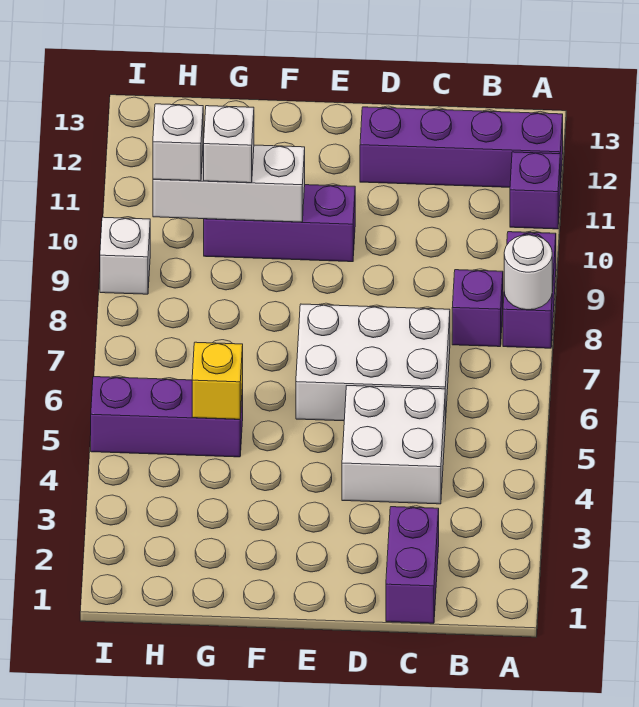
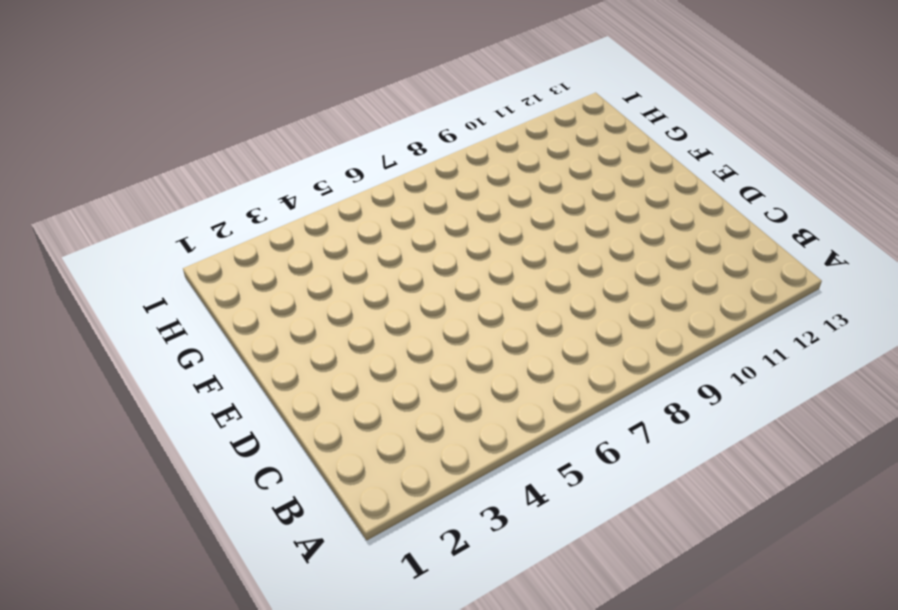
none -> purple 1x2 brick [503,232,556,348]
none -> purple 1x1 brick [510,152,560,229]
none -> purple 1x4 brick [360,107,563,189]

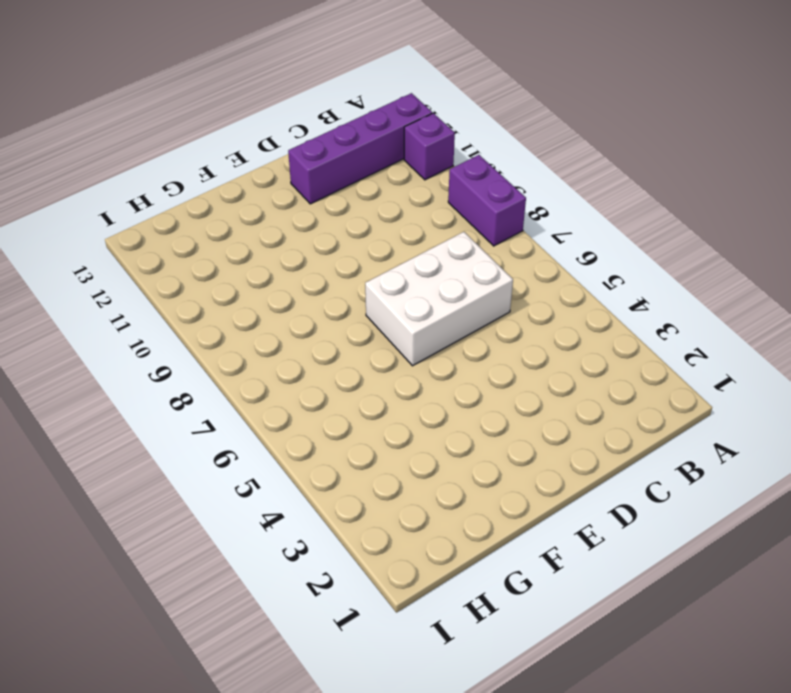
none -> purple 1x1 brick [452,270,503,347]
none -> purple 1x2 brick [386,507,439,623]
none -> white 2x2 brick [342,386,445,504]

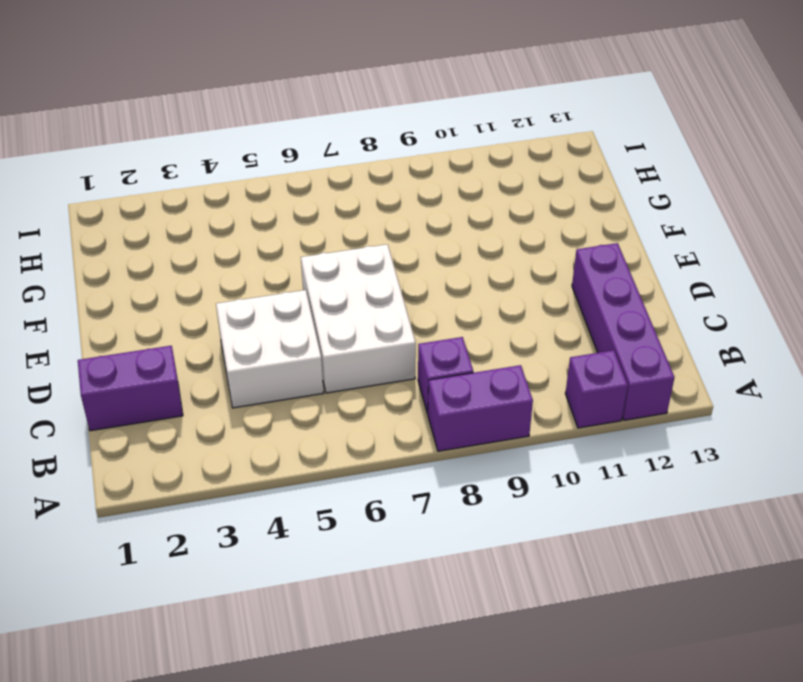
none -> purple 1x3 brick [204,185,355,262]
none -> purple 1x3 brick [91,377,243,457]
none -> white 1x1 brick [100,217,150,294]

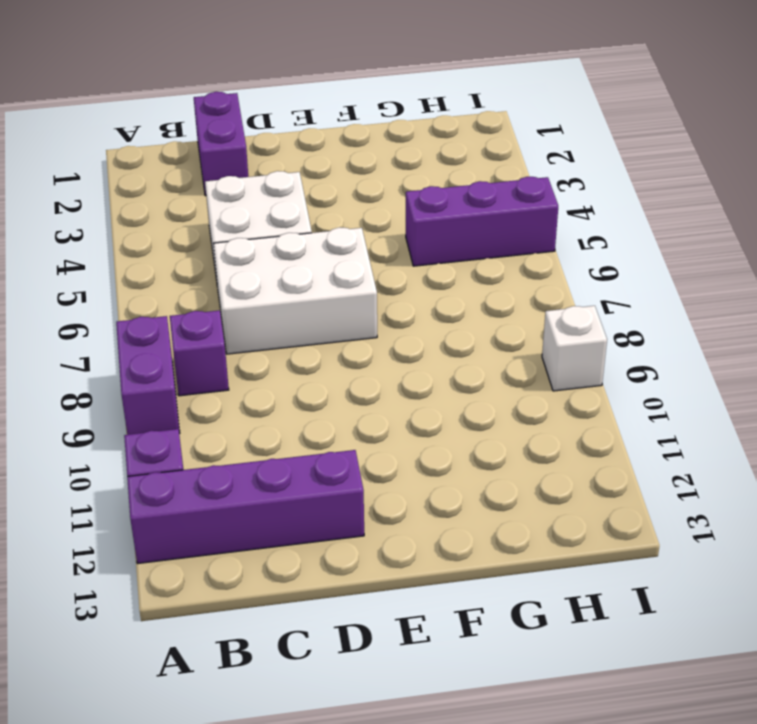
none -> purple 1x3 brick [204,185,355,262]
none -> white 1x1 round brick [504,235,552,310]
none -> white 1x3 brick [153,144,305,222]

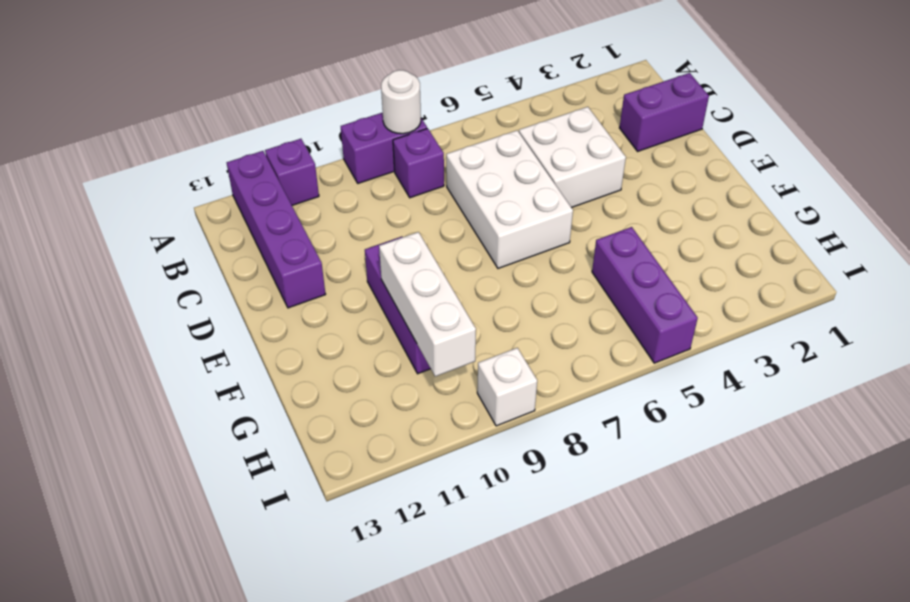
none -> yellow 1x1 brick [192,342,243,419]
none -> white 1x1 brick [204,106,254,183]
none -> white 1x1 brick [153,104,204,181]

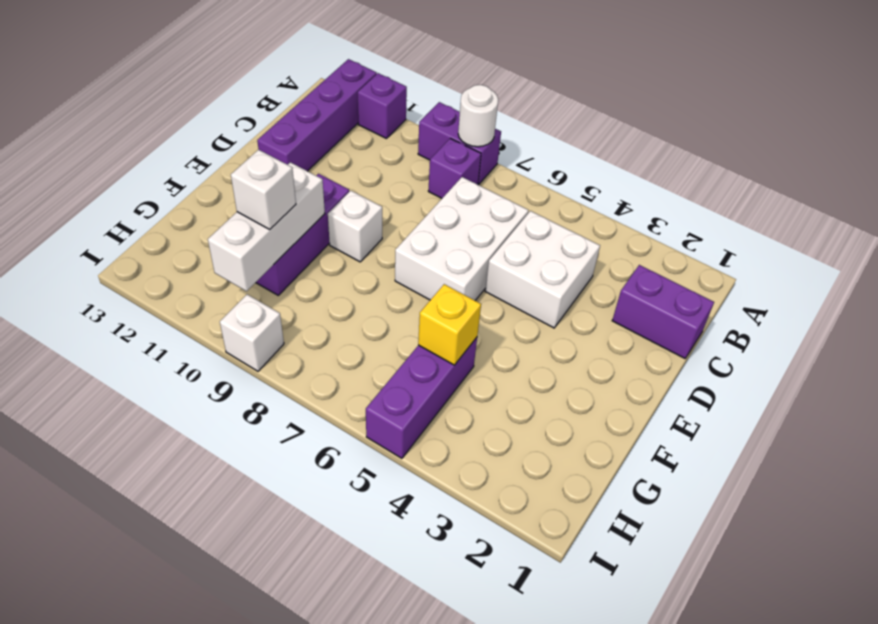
white 1x1 brick [328,191,382,262] -> white 1x1 brick moved to [153,104,204,181]

